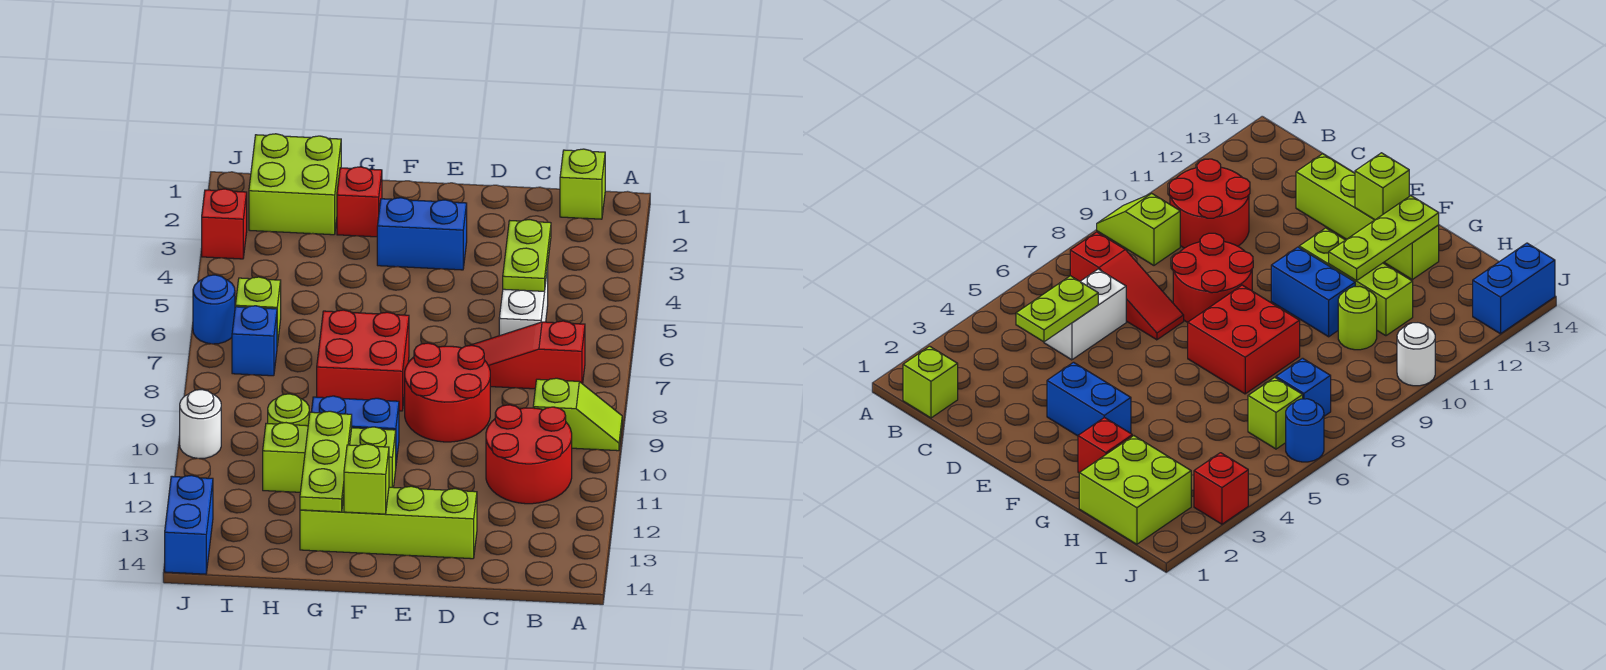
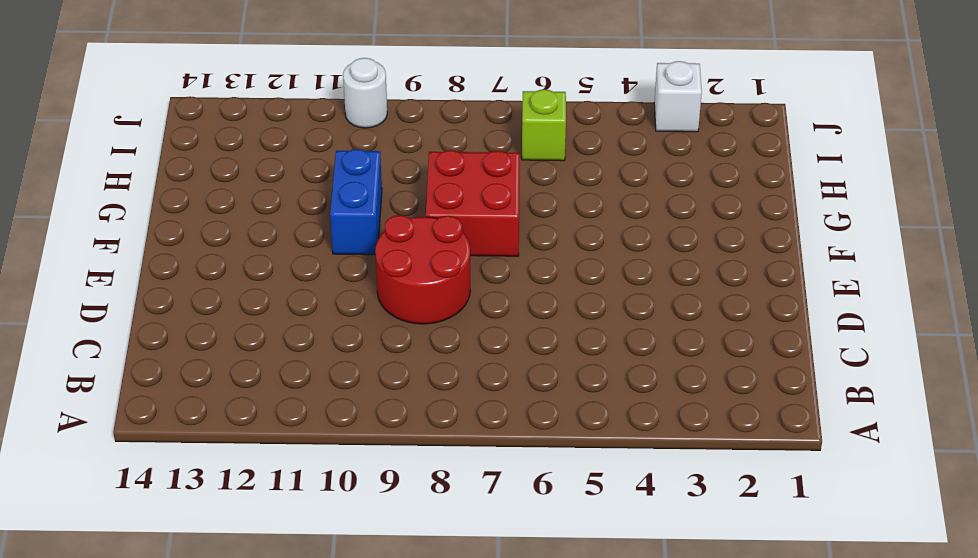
white 1x1 brick [654,61,702,132] -> red 1x1 brick [202,189,247,259]
none -> lime 1x2 slope [533,378,622,451]
none -> lime 1x1 brick [560,149,605,219]
none -> red 1x3 slope [472,321,585,389]

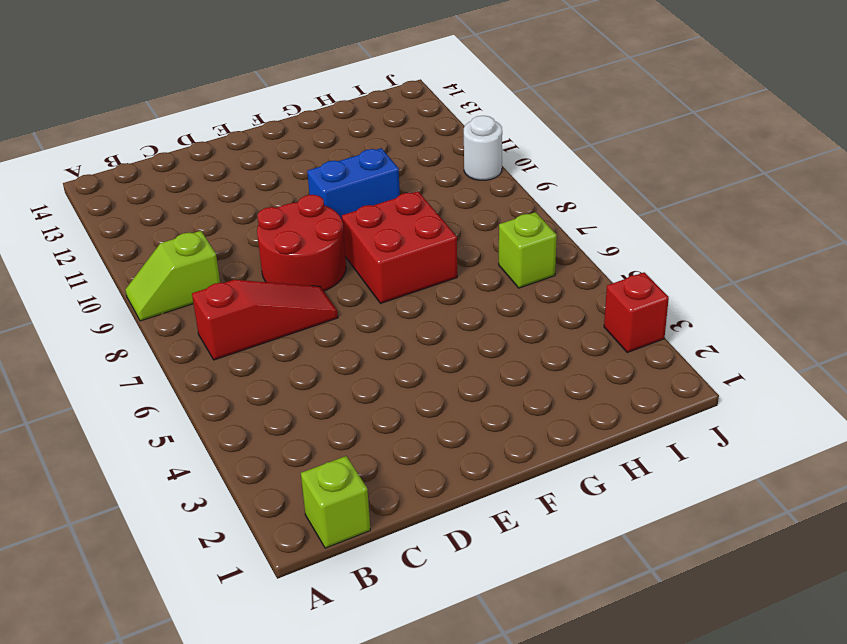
none -> red 2x2 round brick [486,405,572,504]
none -> white 1x2 brick [499,267,548,336]
none -> lime 1x4 brick [300,486,477,559]

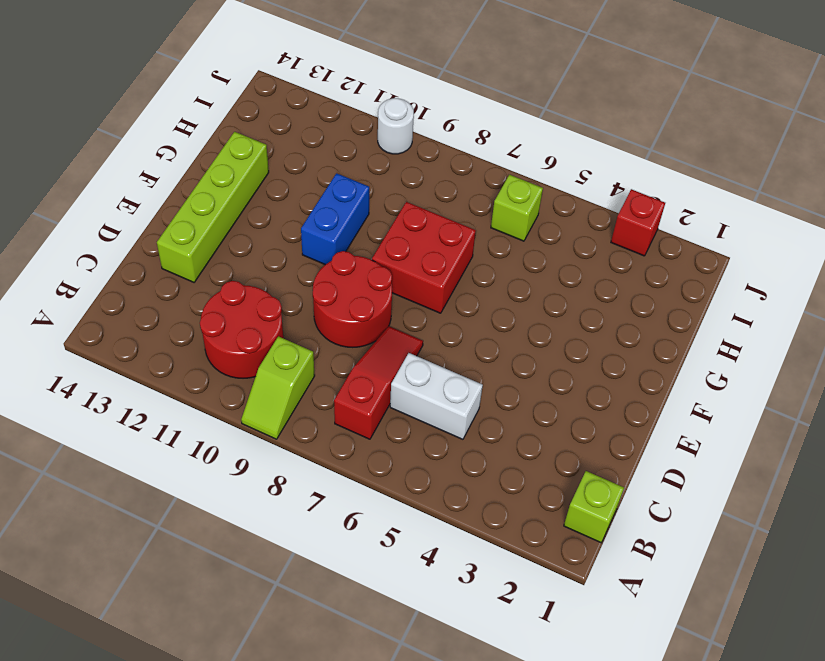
none -> blue 1x2 brick [377,198,467,270]
none -> lime 1x3 brick [263,423,396,492]
none -> red 1x1 brick [337,167,382,237]

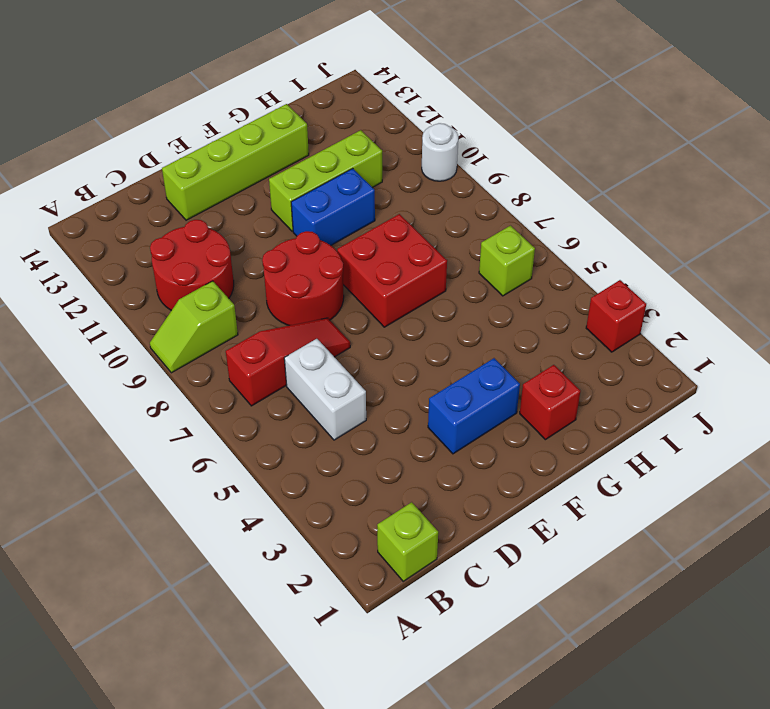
none -> lime 2x2 brick [249,134,341,235]
none -> lime 1x1 round brick [268,394,309,426]
none -> blue 1x1 brick [232,306,277,376]

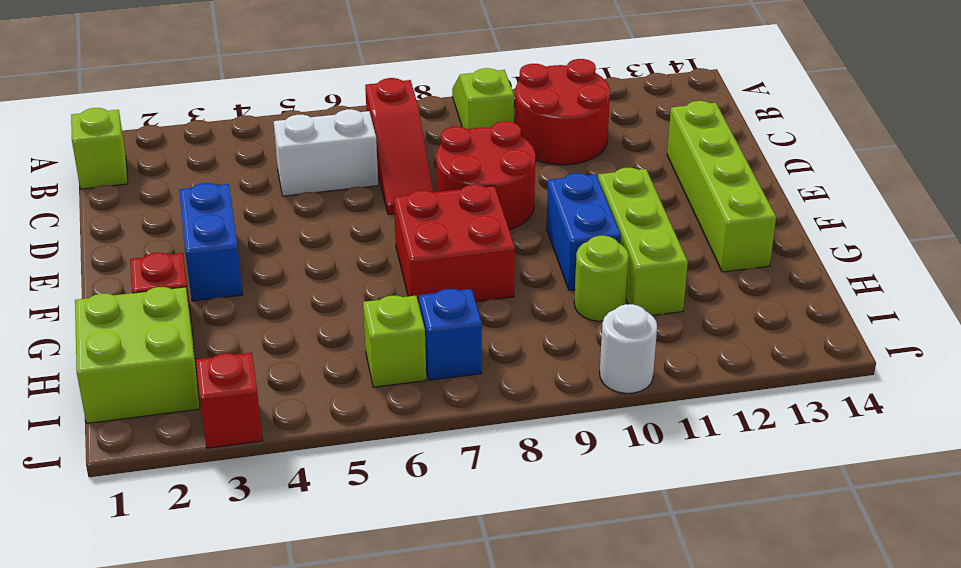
none -> blue 1x1 round brick [193,275,235,344]
none -> blue 1x2 brick [165,475,213,574]
none -> lime 1x2 plate [503,220,551,291]

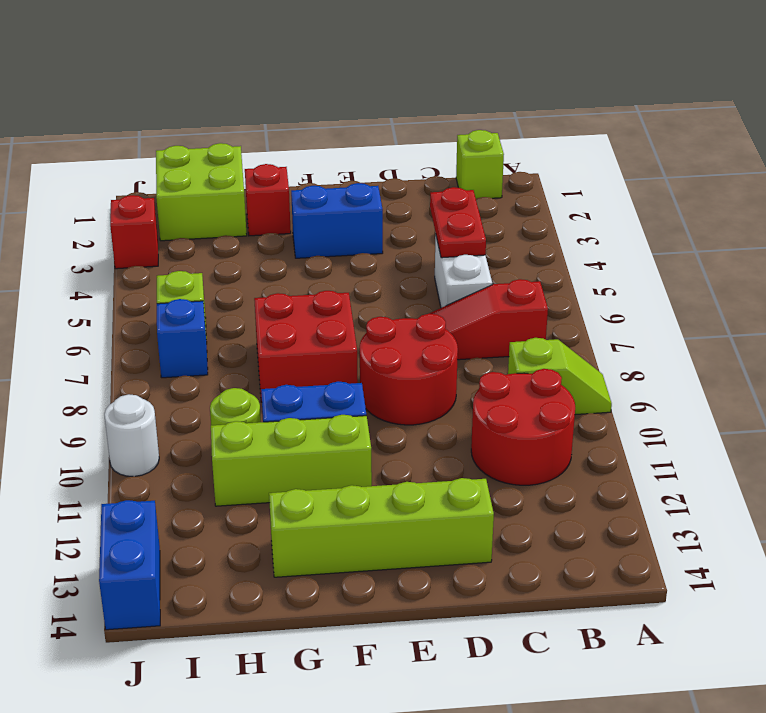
red 1x2 plate [430,187,486,258] -> lime 1x2 plate [503,220,551,291]
none -> blue 1x1 round brick [193,275,235,344]
none -> lime 1x1 brick [344,444,389,514]
none -> lime 1x3 plate [300,411,352,512]

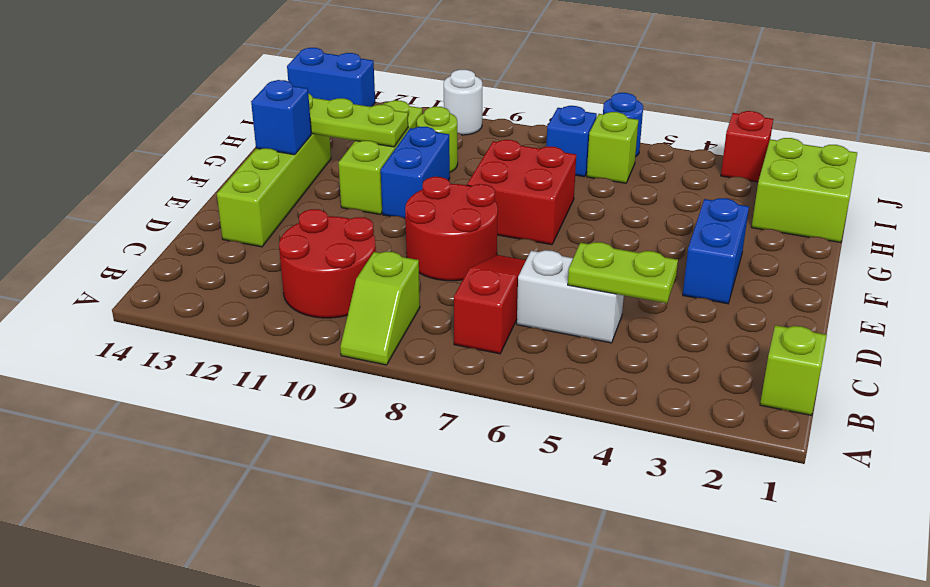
blue 1x1 brick [251,80,311,155] -> lime 1x1 brick [344,444,389,514]
none -> red 1x1 brick [337,167,382,237]

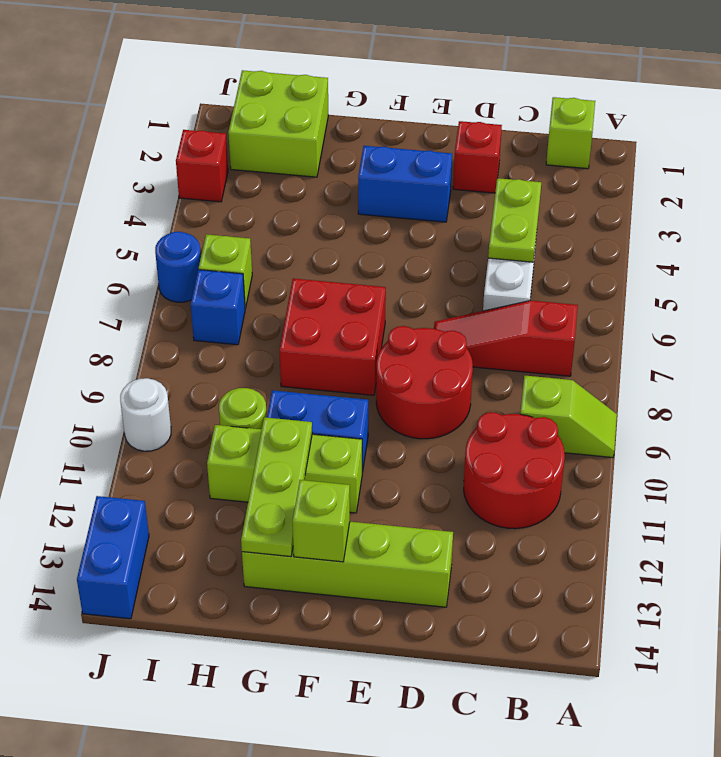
red 1x1 brick [453,121,502,193] -> red 1x1 brick moved to [337,167,382,237]

